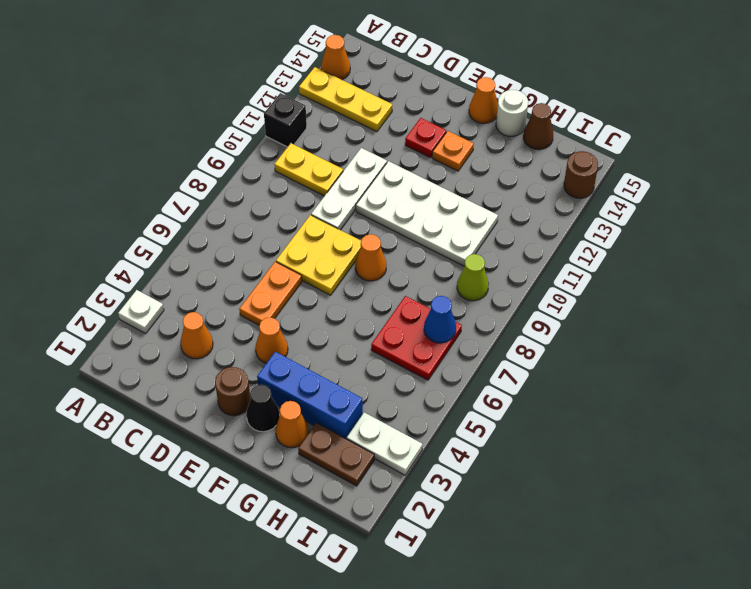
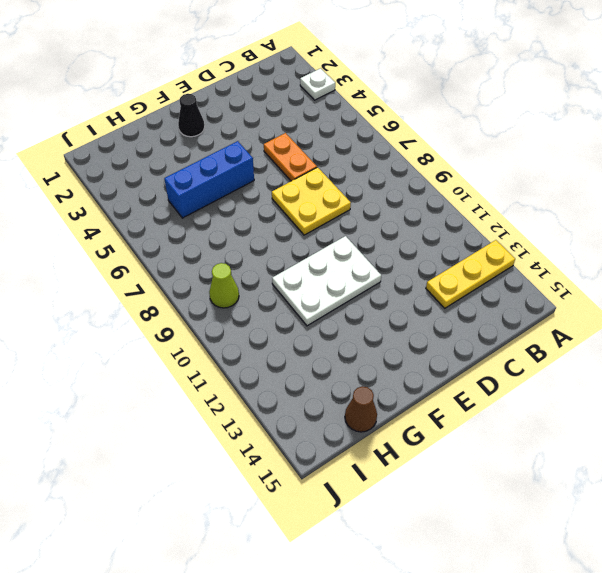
white 2x3 plate [272,236,381,326] -> white 2x4 plate [356,161,498,266]
blue 1x3 brick [164,141,254,218] -> blue 1x3 brick moved to [257,352,363,439]
none -> black 1x1 brick [264,93,307,147]
none -> orange 1x1 cone [321,35,350,80]
none -> yellow 1x2 plate [274,143,343,196]

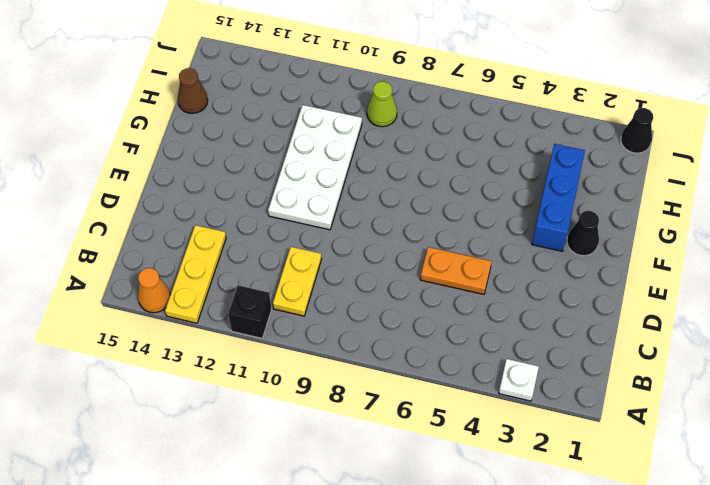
black 1x1 cone [621,108,653,153] -> none
none -> orange 1x1 cone [180,312,213,359]
none -> yellow 2x2 plate [276,215,361,295]
none -> white 1x3 plate [311,148,387,230]

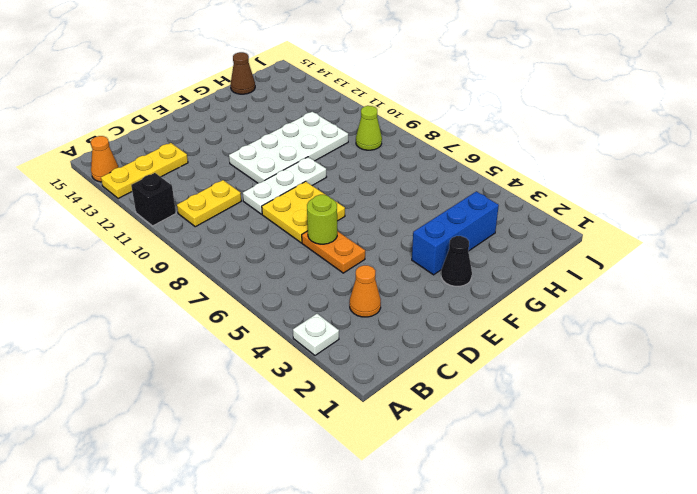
lime 1x1 round brick [307,195,337,244] -> none
white 1x3 plate [243,157,326,214] -> white 1x3 plate turned to [311,148,387,230]
none -> brown 1x1 round brick [215,367,251,416]
none -> orange 1x1 cone [256,317,288,363]
none -> red 1x1 plate [405,118,446,158]

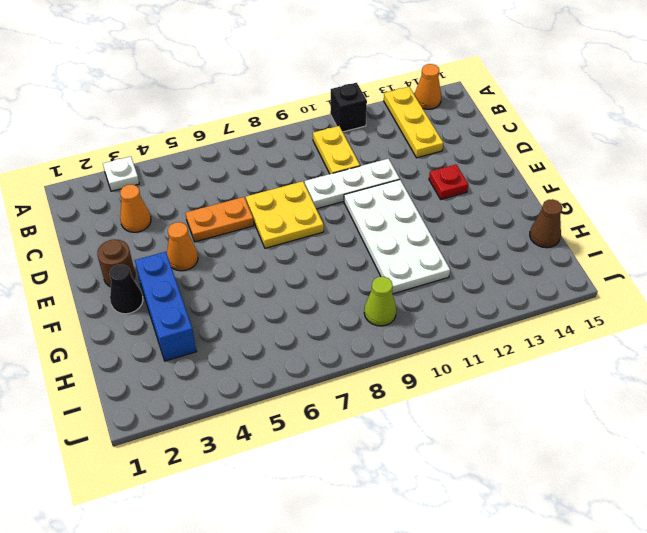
none -> orange 1x1 cone [355,234,386,281]
none -> orange 1x1 plate [432,131,474,171]
none -> orange 1x1 cone [469,77,498,123]

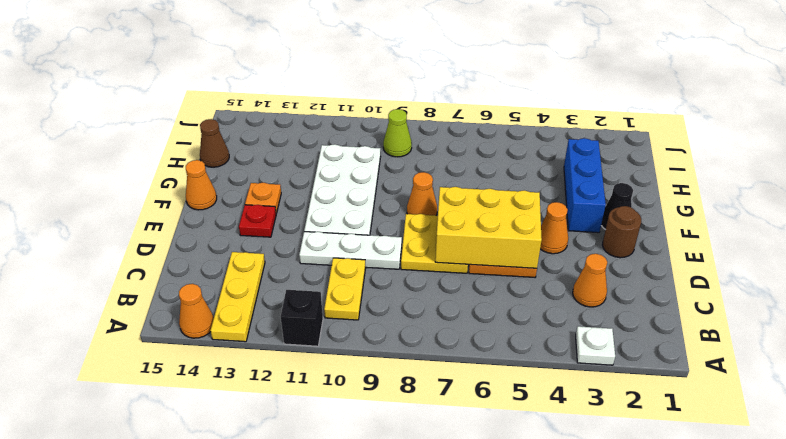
yellow 2x3 brick [435,187,542,268] -> none
none -> orange 1x1 cone [276,401,309,448]
none -> white 1x1 round brick [496,90,528,136]
none -> brown 1x2 plate [298,423,374,486]

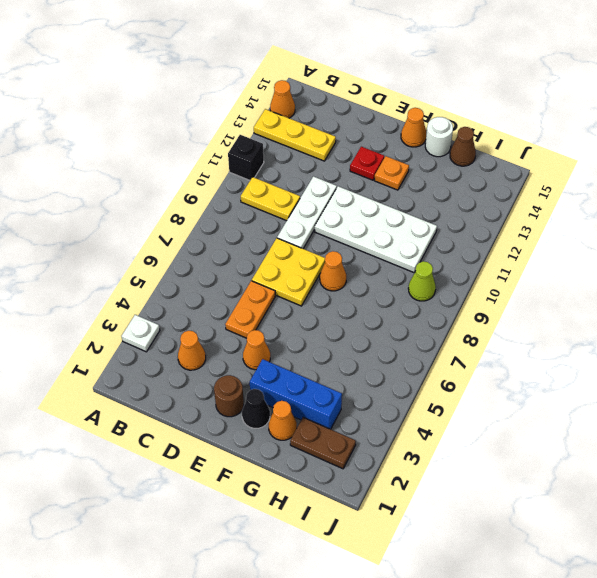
none -> red 2x2 plate [371,296,462,380]
none -> white 1x2 plate [347,412,422,475]
none -> brown 1x1 round brick [564,151,598,198]

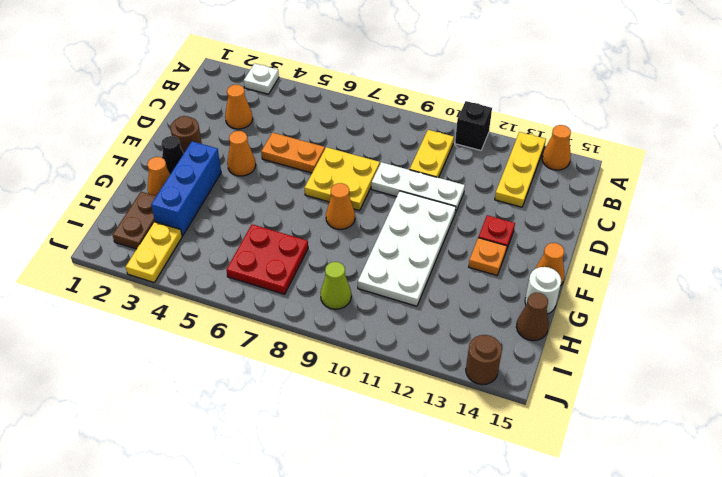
yellow 1x2 plate [126,222,182,282] -> white 1x2 plate [347,412,422,475]
none -> blue 1x1 cone [424,296,456,343]

